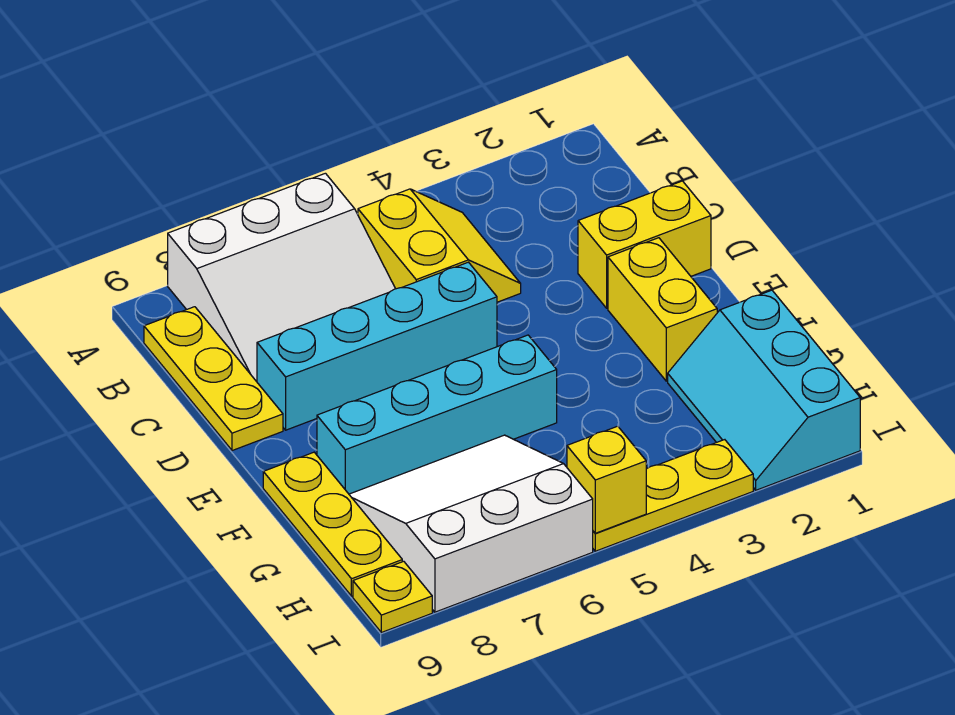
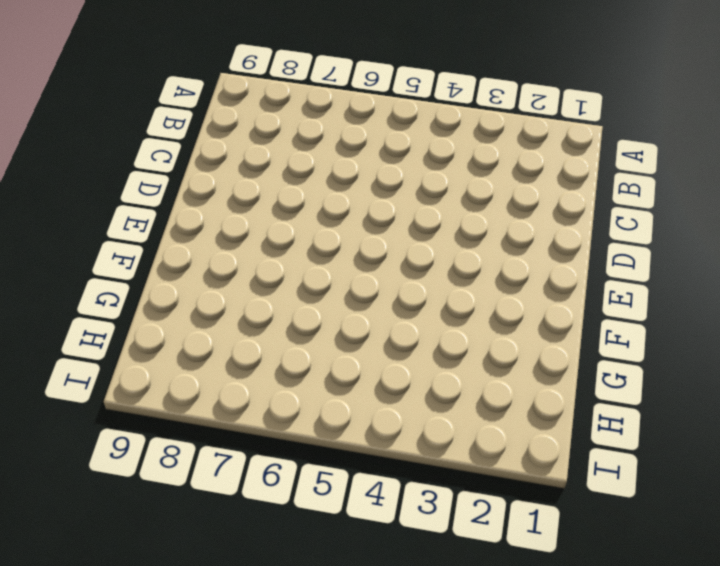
none -> white 3x3 slope [168,173,395,382]
none -> yellow 2x2 slope [358,189,521,302]
none -> yellow 1x3 plate [144,307,283,451]

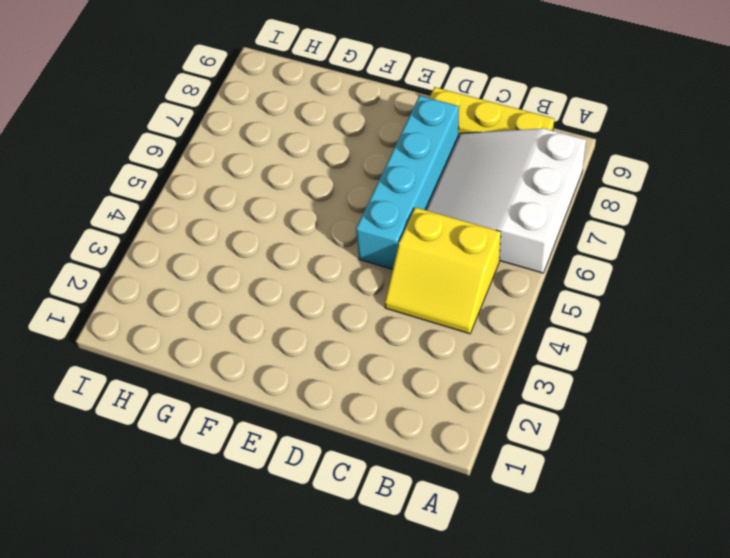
none -> yellow 1x2 brick [578,181,711,308]
none -> yellow 1x2 brick [608,238,717,381]
none -> cyan 1x4 brick [317,335,557,494]

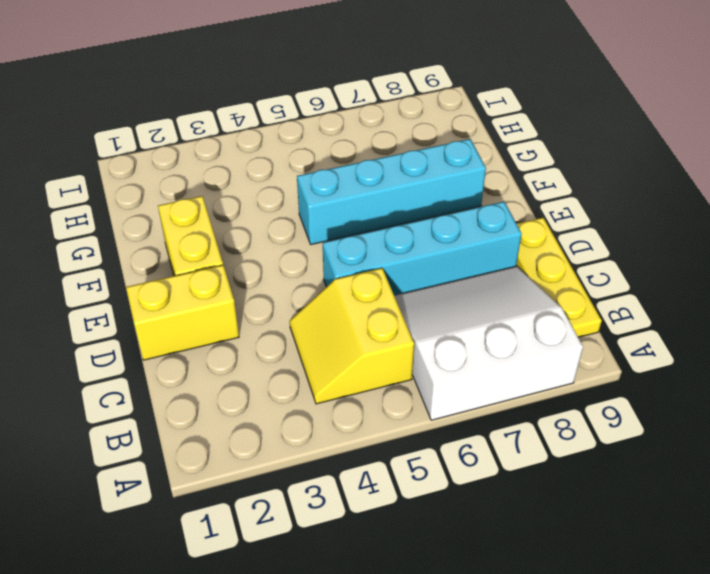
none -> yellow 1x3 plate [263,452,402,596]
none -> cyan 2x3 slope [668,290,860,490]
none -> white 3x3 slope [349,435,593,612]

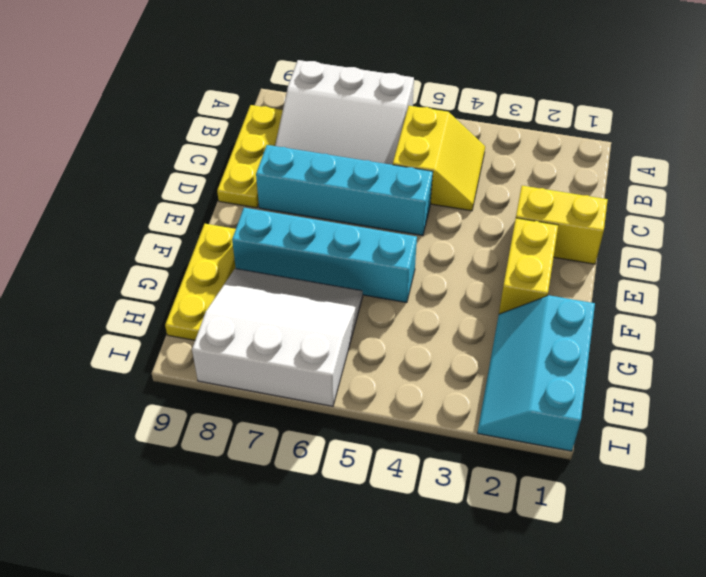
none -> yellow 1x3 plate [593,440,753,551]
none -> yellow 1x1 plate [353,561,432,633]
none -> yellow 1x1 brick [567,426,646,533]

